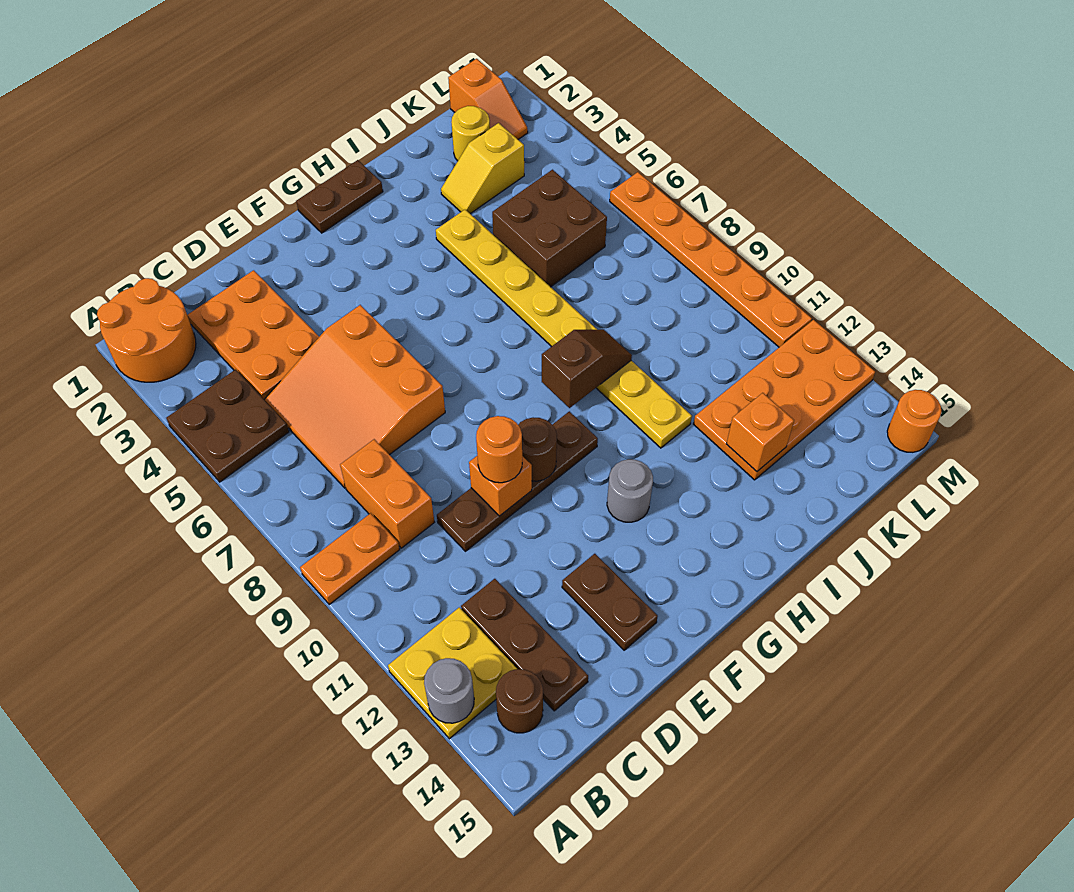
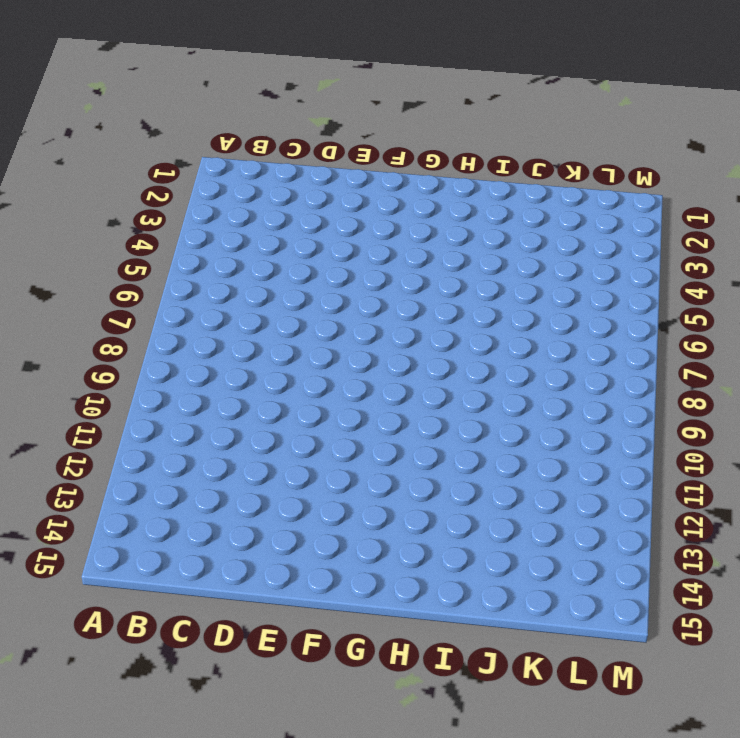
none -> orange 2x2 round brick [97,278,196,382]
none -> brown 2x2 plate [166,370,289,482]
none -> orange 1x2 plate [300,513,400,604]

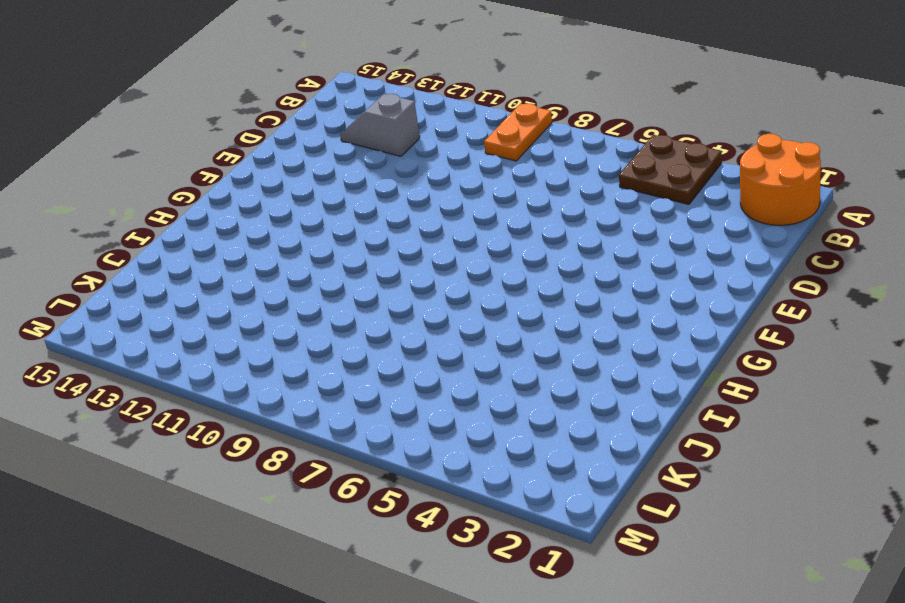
grey 1x2 slope [340,94,420,156] -> brown 1x3 plate [461,579,588,711]
none -> yellow 2x2 plate [388,607,517,739]
none -> brown 1x1 round brick [496,669,543,733]
none -> orange 2x3 plate [188,270,319,399]

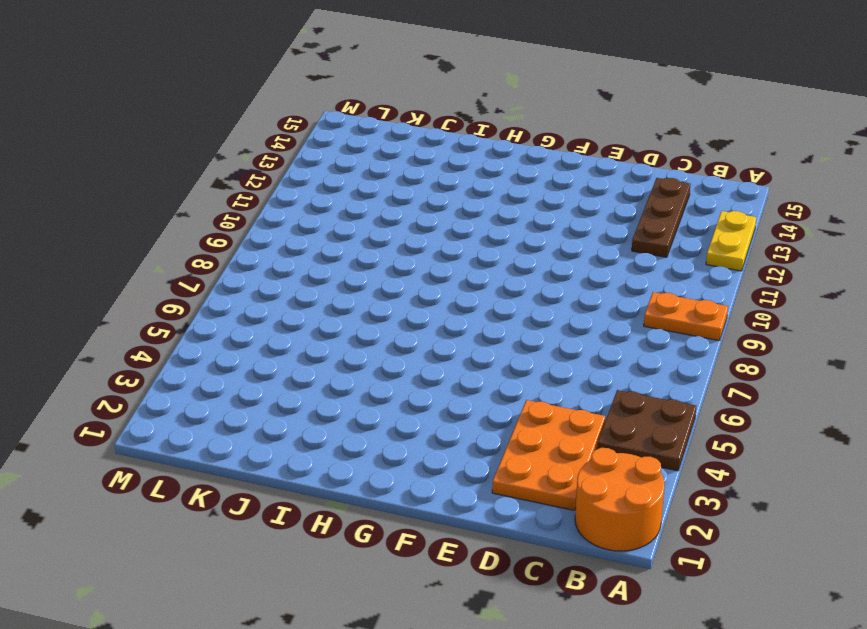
yellow 1x2 plate [706,211,756,271] -> yellow 2x2 plate [388,607,517,739]
none -> brown 1x1 round brick [496,669,543,733]
none -> orange 3x3 slope [264,305,445,488]
none -> orange 1x2 brick [340,439,434,548]

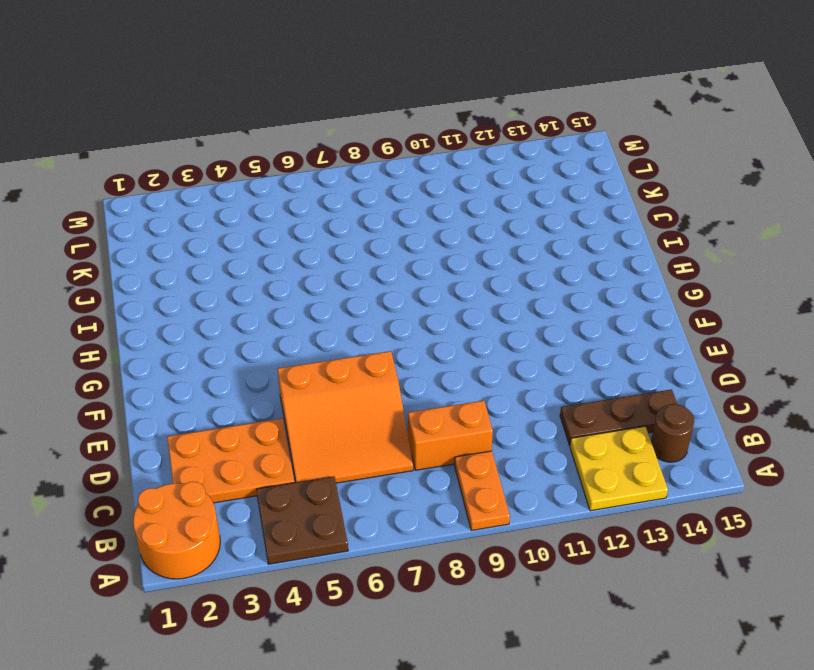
none -> brown 1x4 plate [437,411,598,551]
none -> brown 1x2 plate [562,554,658,650]
none -> brown 1x2 plate [296,160,383,233]

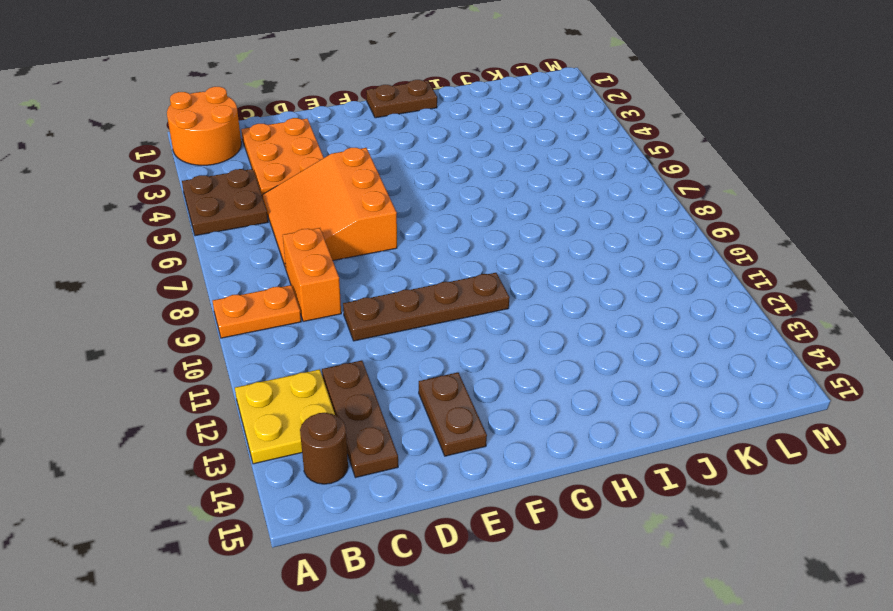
none -> grey 1x1 round brick [607,459,653,522]
none -> yellow 1x8 plate [436,210,692,448]
none -> yellow 1x2 slope [441,123,524,214]

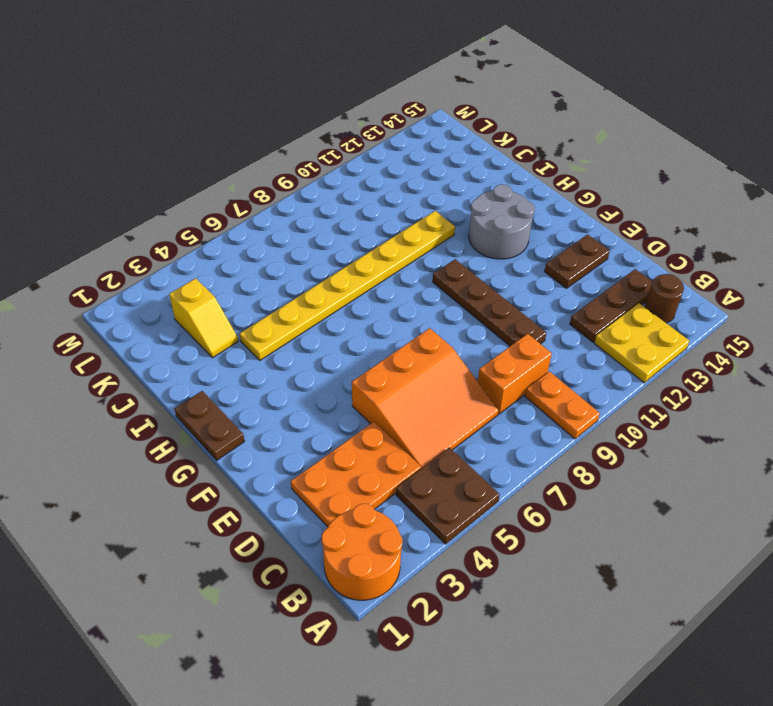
grey 2x2 round brick [469,184,535,259] -> grey 1x1 round brick [607,459,653,522]
none -> brown 2x2 brick [492,170,607,287]
none -> orange 2x4 plate [694,320,875,480]
none -> yellow 1x1 round brick [451,106,490,161]

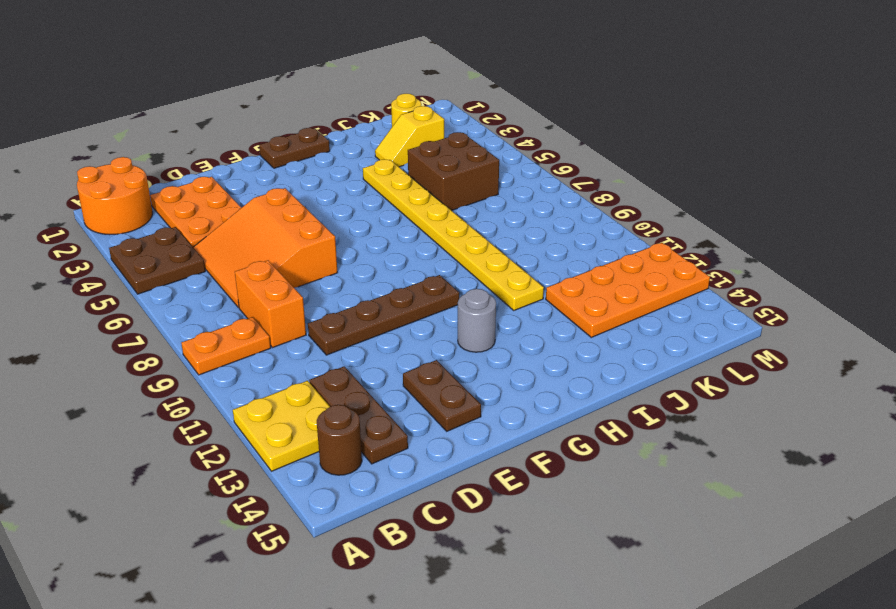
none -> orange 1x2 slope [448,59,528,139]
none -> orange 1x6 plate [610,172,812,347]
none -> orange 1x1 round brick [887,390,941,452]

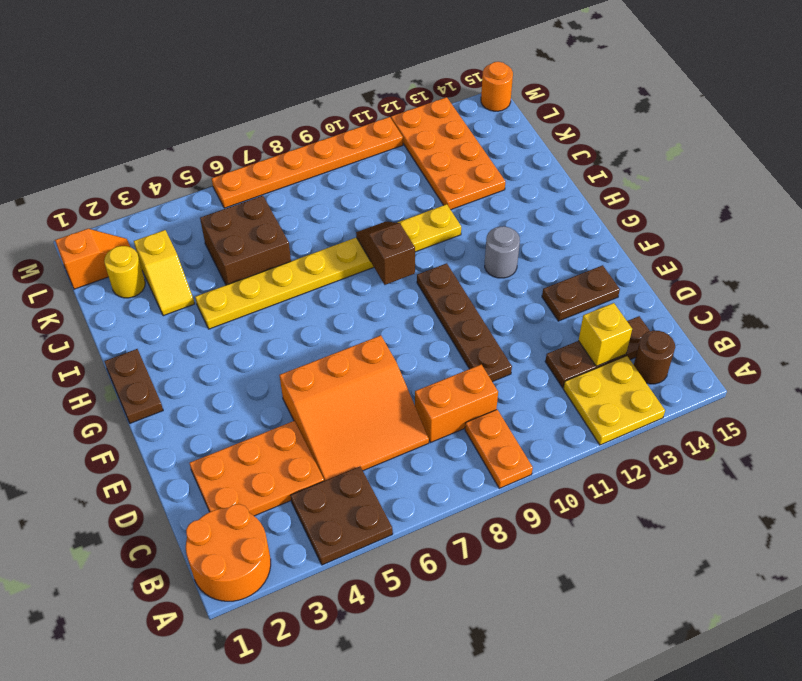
yellow 1x1 brick [578,303,632,366] -> none
none -> grey 1x1 round brick [424,658,474,723]
none -> orange 1x1 brick [469,456,532,516]
none -> brown 1x1 round brick [518,417,557,481]

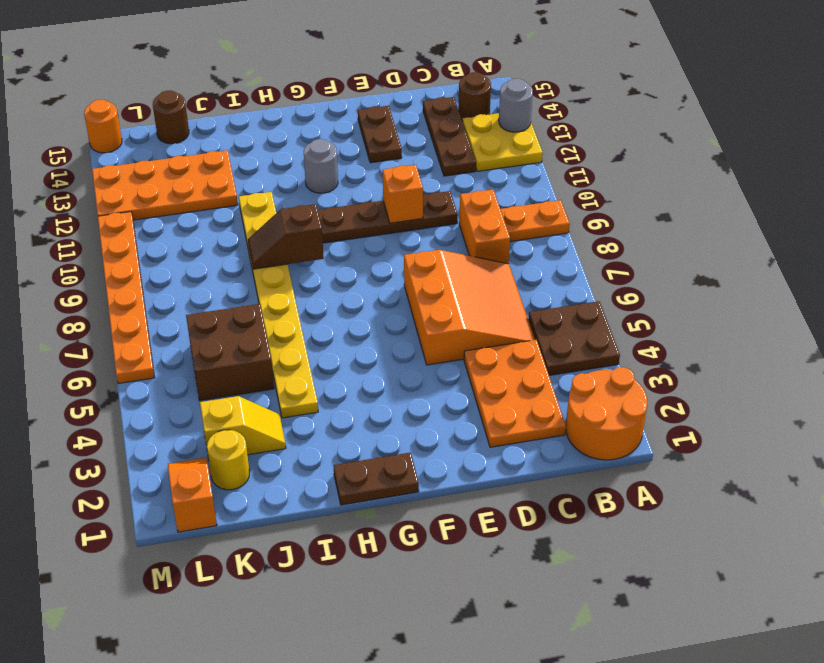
brown 1x1 round brick [153,91,189,144] -> brown 1x1 round brick moved to [518,417,557,481]
none -> orange 1x1 brick [727,393,794,471]
none -> orange 1x1 round brick [476,416,522,483]

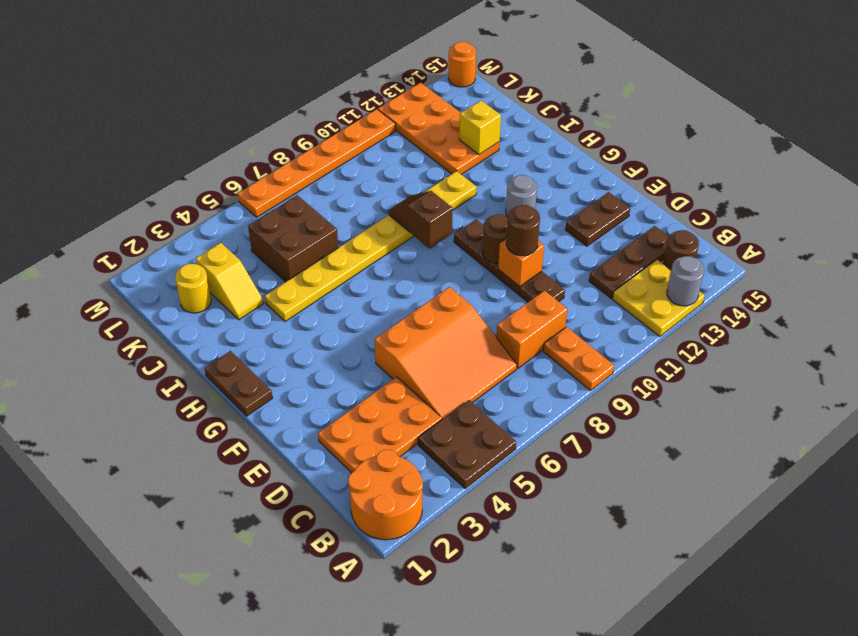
brown 1x1 round brick [506,205,540,256] -> orange 1x1 round brick [476,416,522,483]
yellow 1x1 brick [459,101,501,155] -> orange 1x1 brick [727,393,794,471]
none -> orange 1x2 slope [448,59,528,139]

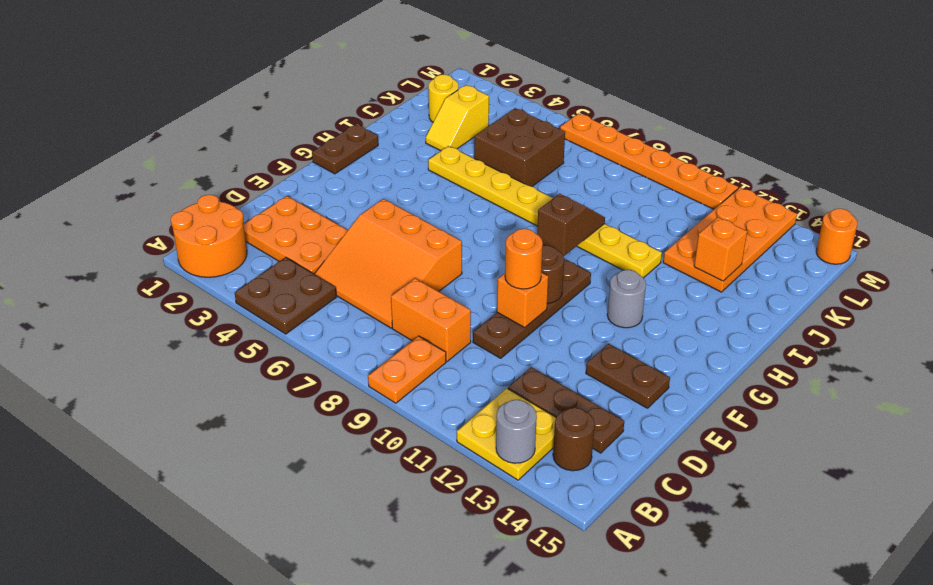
none -> orange 1x2 slope [448,59,528,139]

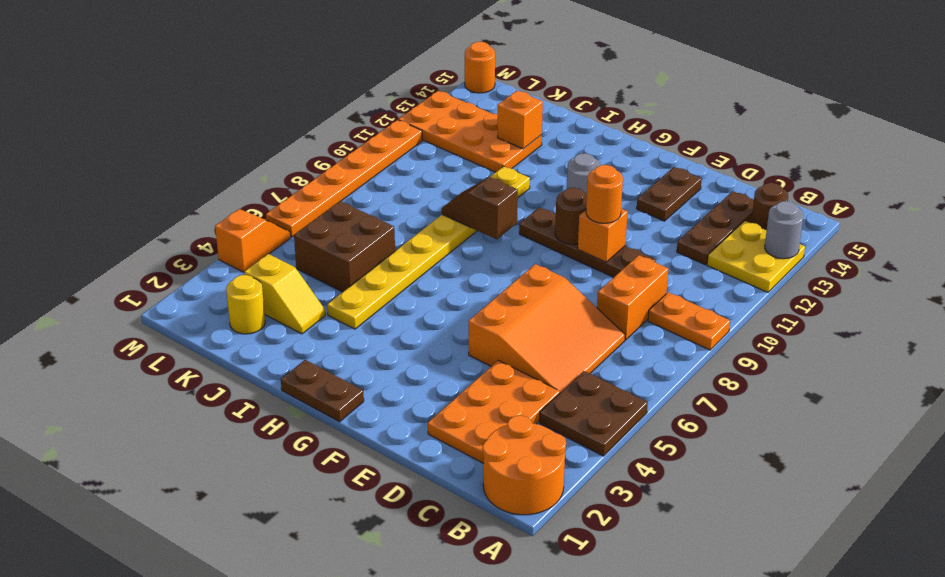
orange 1x2 slope [215,209,291,272] -> orange 1x2 slope moved to [448,59,528,139]

